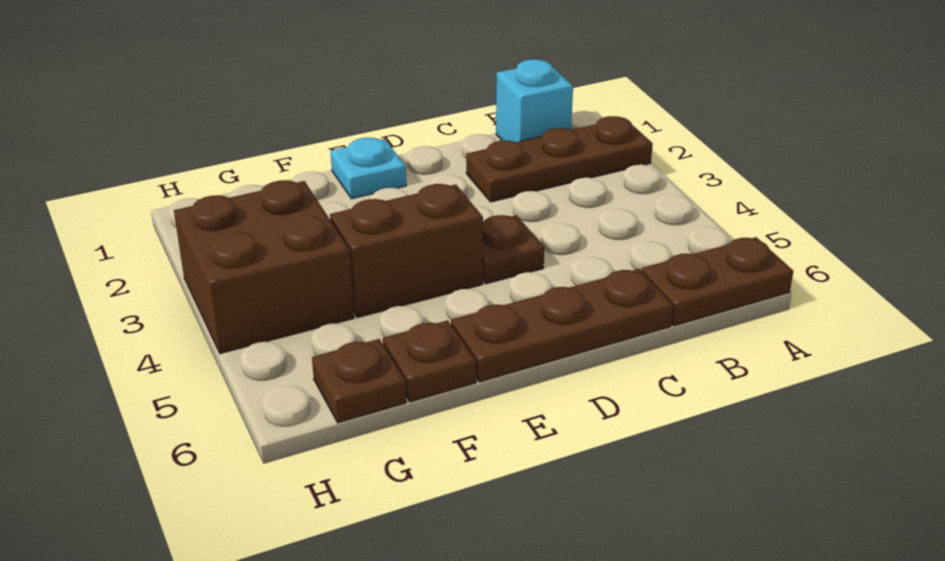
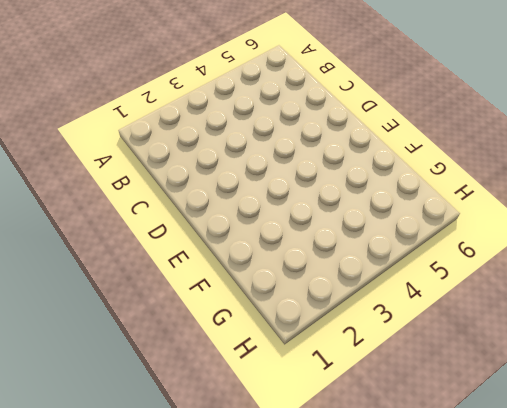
none -> brown 1x3 plate [466,116,653,202]
none -> brown 1x2 plate [642,237,793,326]

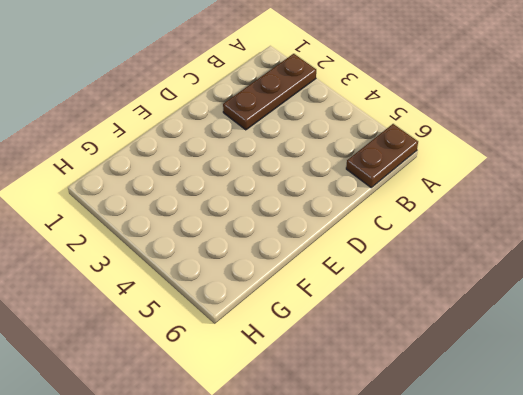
none -> cyan 1x1 brick [496,59,573,142]
none -> brown 1x3 plate [451,269,673,382]

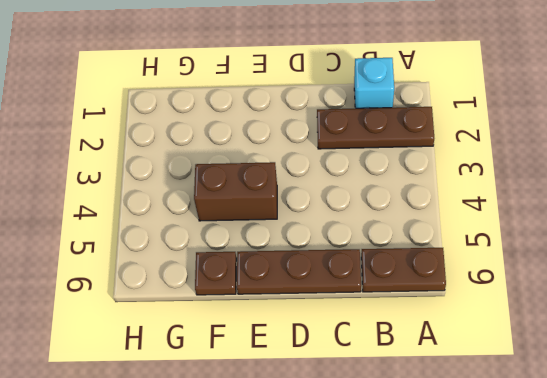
none -> brown 1x1 plate [483,215,544,284]
none -> cyan 1x1 plate [330,138,406,199]

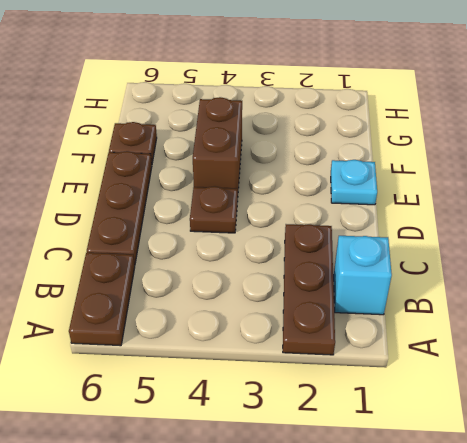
none -> brown 2x2 brick [174,180,354,354]
none -> brown 1x1 plate [312,339,406,423]

